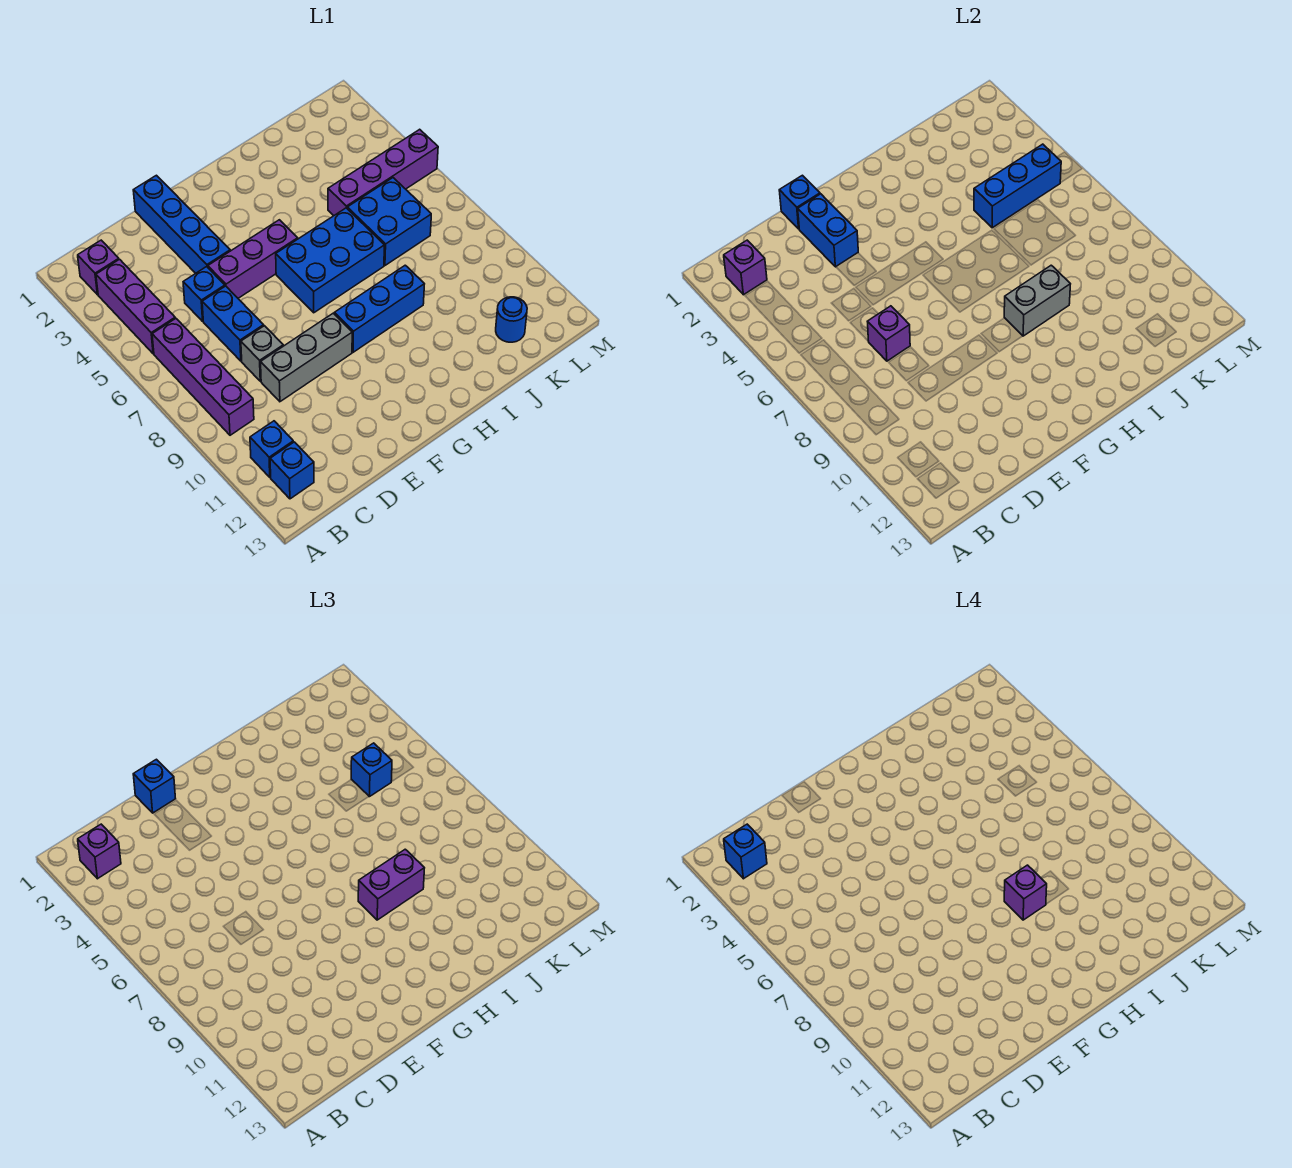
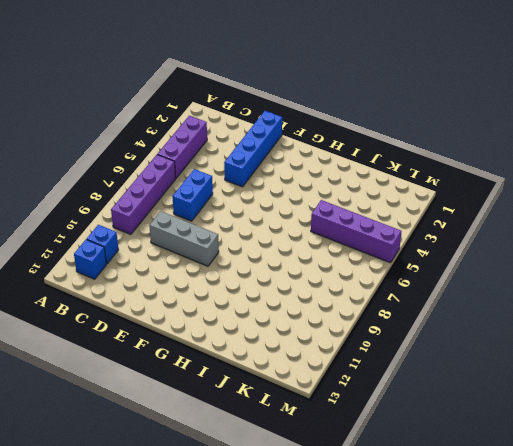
none -> purple 1x1 brick [78,240,119,295]
none -> blue 1x1 brick [183,267,225,321]
none -> grey 1x1 brick [241,326,283,381]

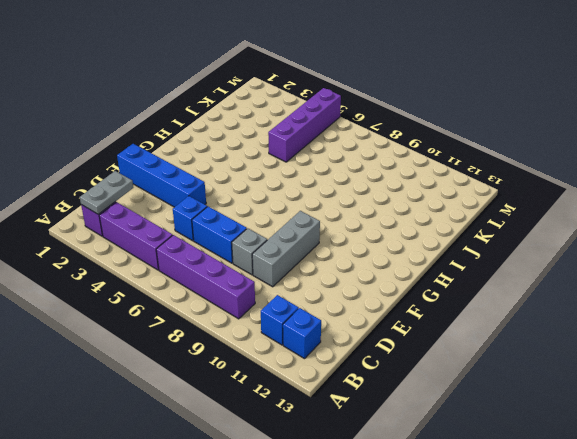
grey 1x2 plate [80,171,133,214] -> purple 1x1 brick [724,240,767,295]
none -> purple 1x3 brick [208,220,298,298]
none -> blue 2x3 brick [276,208,385,313]
none -> blue 1x3 brick [334,265,424,352]

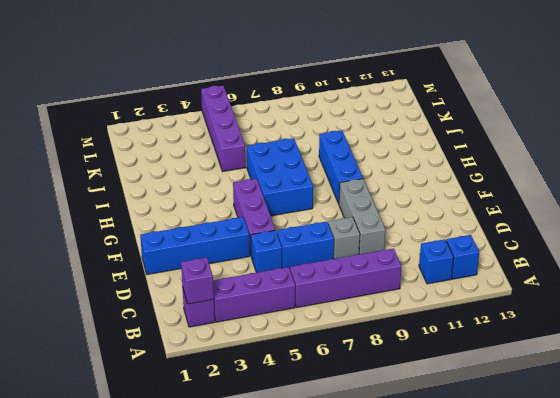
none -> blue 2x2 brick [347,178,431,265]
none -> blue 1x1 round brick [496,297,527,342]
none -> purple 1x1 brick [867,306,910,361]

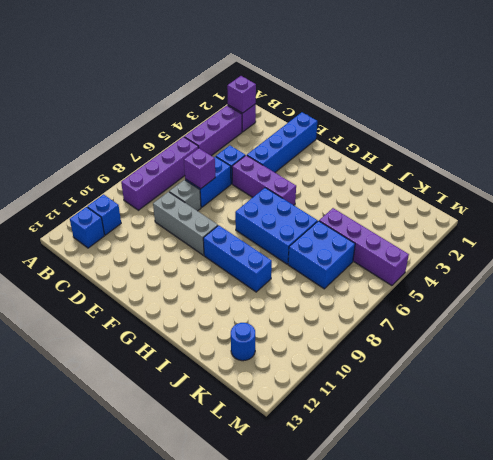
none -> blue 1x1 brick [779,175,820,229]
none -> blue 1x2 brick [798,194,858,267]
none -> grey 1x2 brick [1004,265,1070,336]

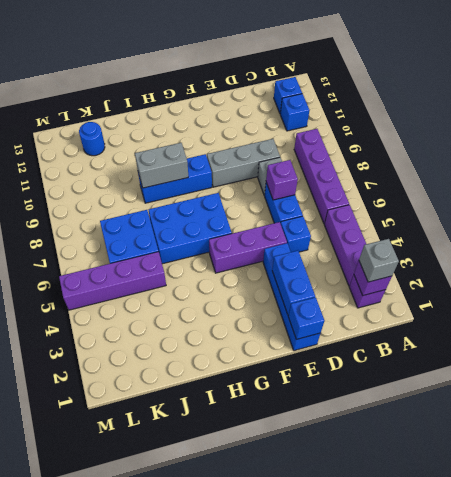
grey 1x1 brick [359,239,399,282] -> purple 1x1 brick [78,824,121,879]
none -> blue 1x3 brick [974,144,1061,228]
none -> blue 1x1 brick [133,759,176,813]
none -> purple 1x2 brick [358,849,424,920]

